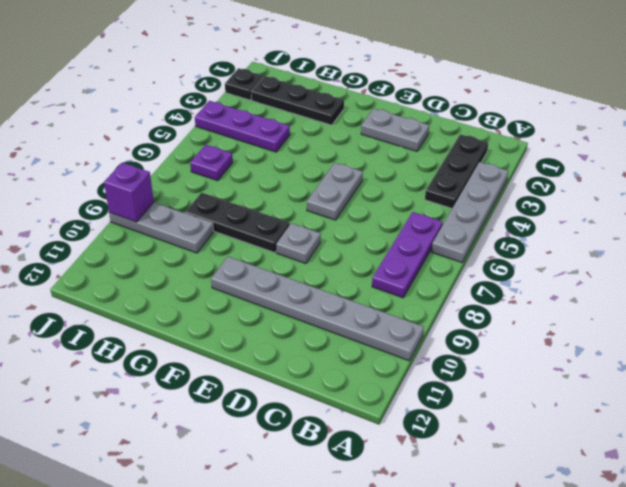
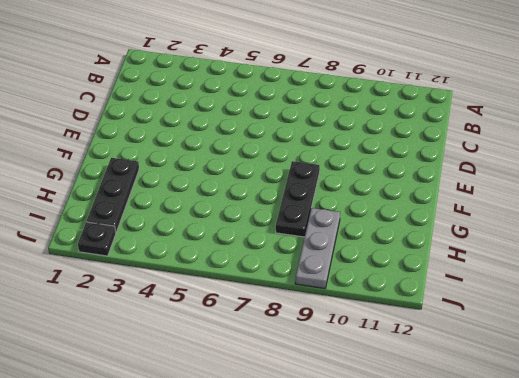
none -> grey 1x4 plate [431,162,508,262]
none -> grey 1x6 plate [211,257,424,361]
none -> black 1x3 plate [425,134,488,208]

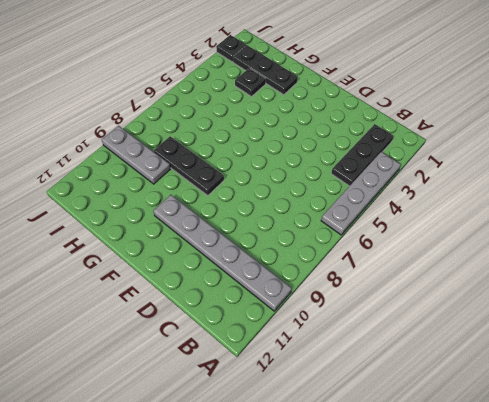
black 1x1 plate [235,68,266,97] -> none
none -> purple 1x3 plate [372,212,443,298]
none -> grey 1x2 plate [361,109,429,151]
none -> grey 1x2 plate [307,163,363,220]

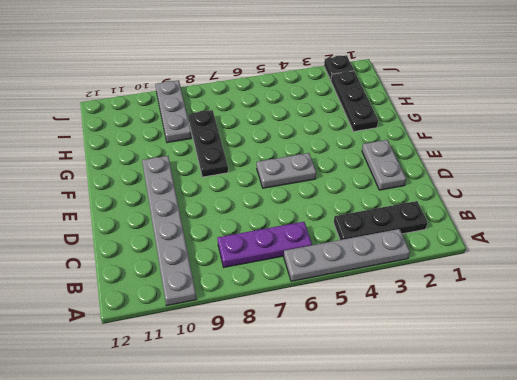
none -> grey 1x1 plate [276,223,321,264]
none -> purple 1x3 plate [195,101,290,152]
none -> purple 1x1 plate [190,145,233,181]

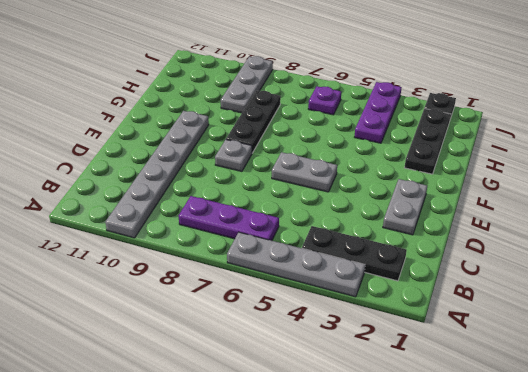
none -> purple 1x1 brick [104,163,154,222]

